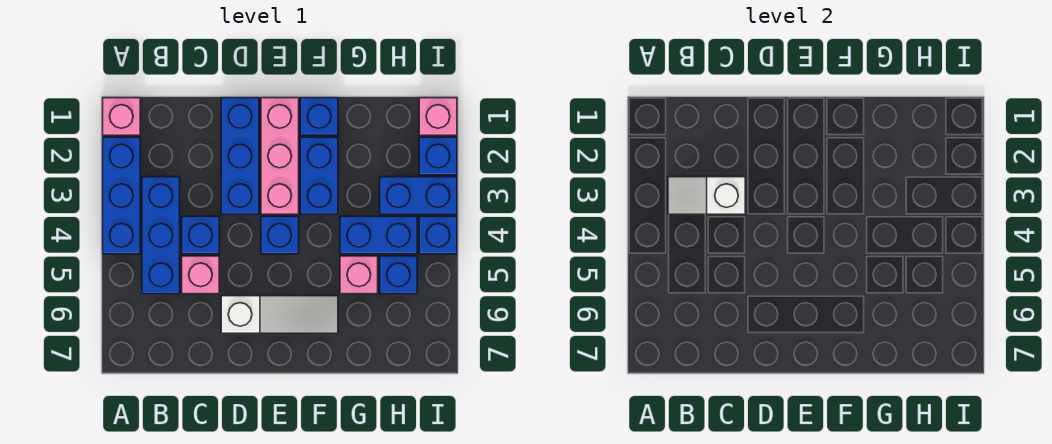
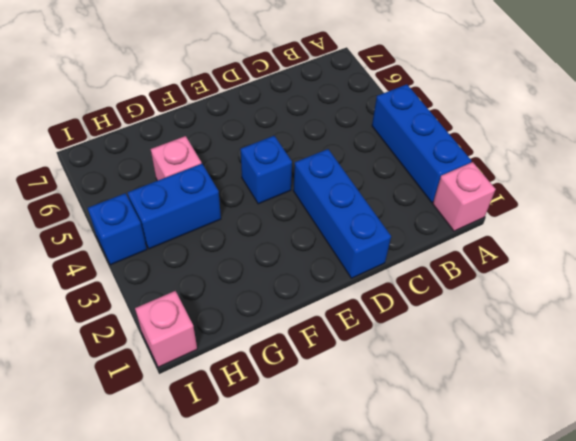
none -> blue 1x3 brick [142,177,180,294]
none -> blue 1x1 brick [182,216,219,254]
none -> pink 1x1 brick [182,256,219,294]

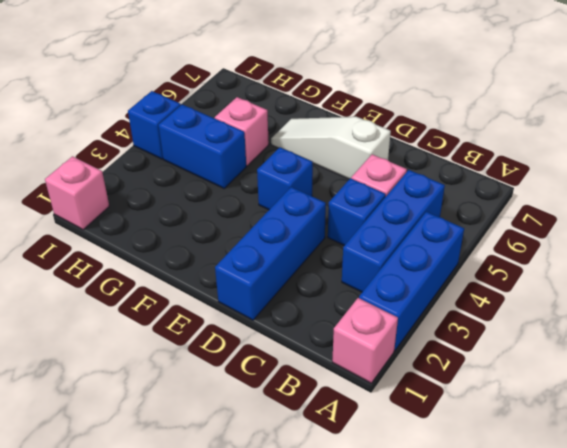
none -> pink 1x3 brick [261,98,299,214]
none -> blue 1x1 brick [300,98,338,135]
none -> blue 1x2 brick [300,137,338,214]

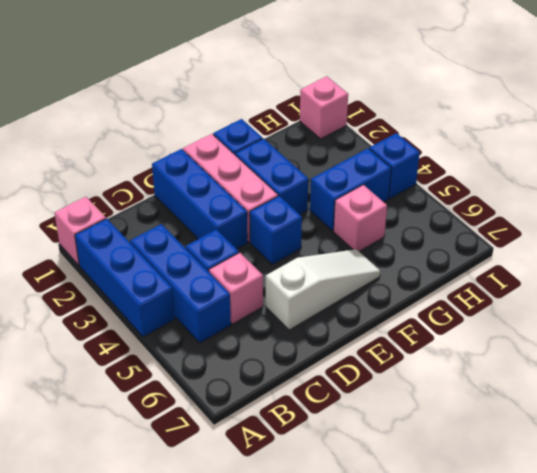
none -> blue 1x2 brick [380,177,457,214]
none -> blue 1x1 brick [380,256,417,294]
none -> blue 1x1 brick [419,137,457,175]

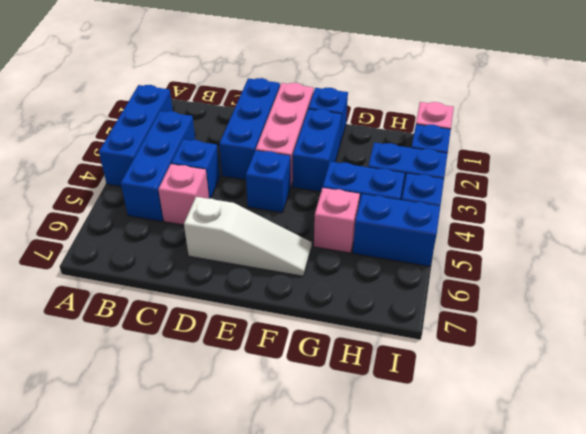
blue 1x2 brick [353,194,440,266] -> blue 1x1 brick [380,256,417,294]
none -> pink 1x1 brick [103,98,140,135]
none -> white 1x2 slope [668,177,745,214]

